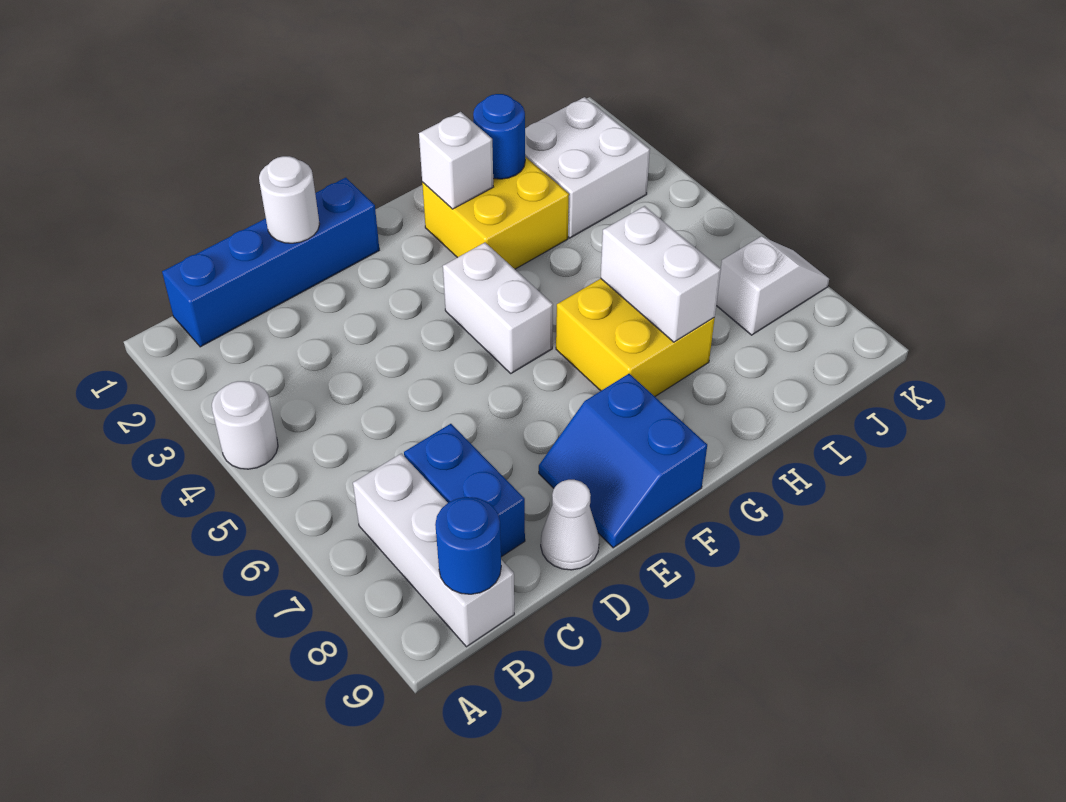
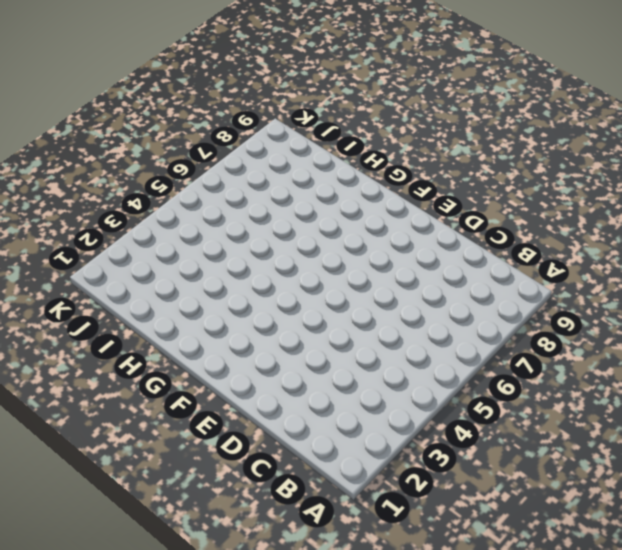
none -> white 1x1 round brick [212,381,278,469]
none -> blue 1x4 brick [162,178,379,347]
none -> white 1x3 brick [353,453,514,647]

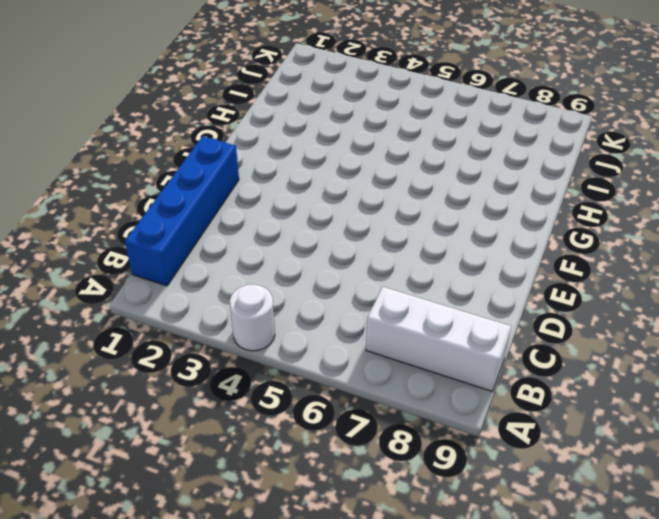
none -> blue 1x2 brick [404,424,525,557]
none -> white 1x1 cone [541,480,599,570]
none -> blue 2x2 slope [539,374,707,548]

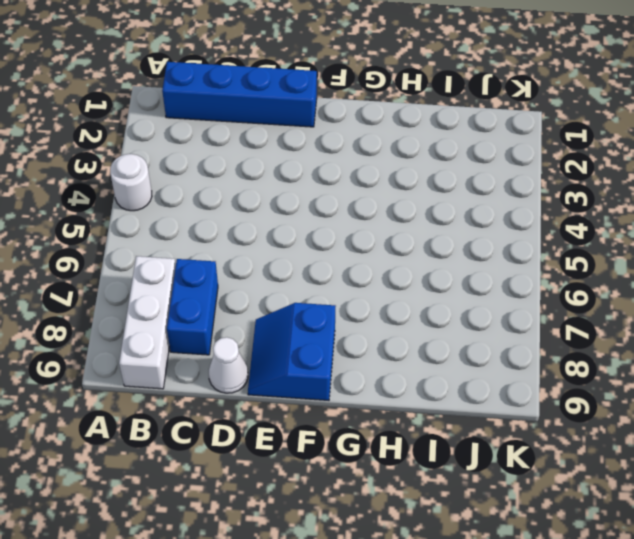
none -> white 1x2 brick [443,243,553,373]
none -> yellow 2x2 brick [422,157,569,269]
none -> yellow 2x2 brick [556,279,715,396]

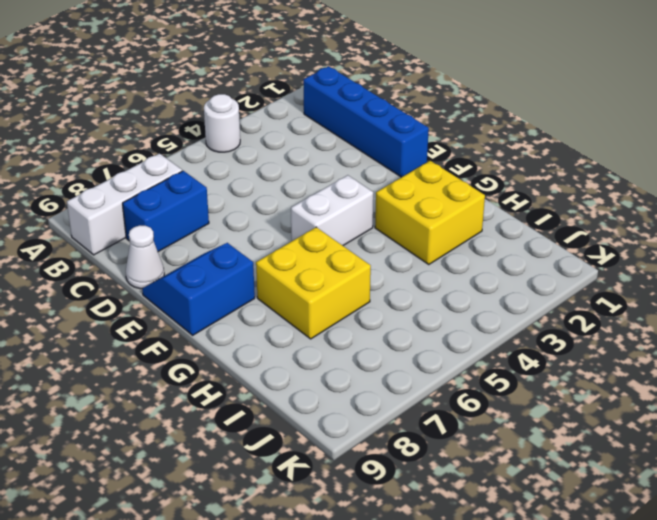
none -> white 2x2 brick [525,97,650,238]
none -> white 1x2 slope [716,236,829,335]
none -> blue 1x1 round brick [435,497,501,594]

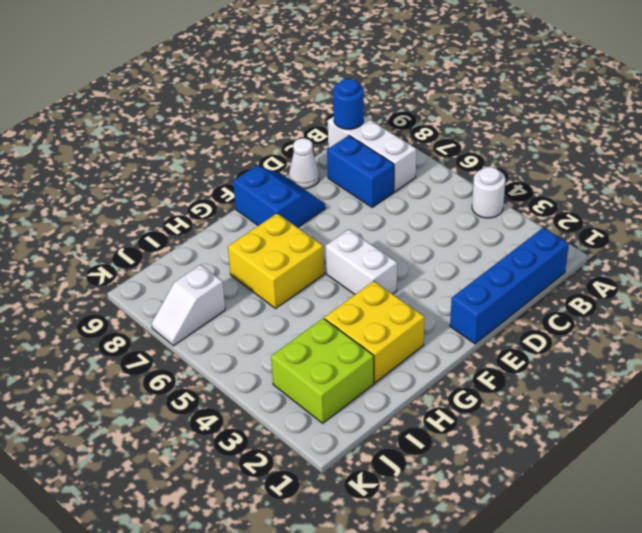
lime 2x2 brick [271,318,374,423] -> white 2x2 brick [525,97,650,238]
none -> white 1x1 round brick [259,156,320,243]
none -> white 1x1 brick [419,112,493,209]
none -> blue 1x1 round brick [473,94,525,179]

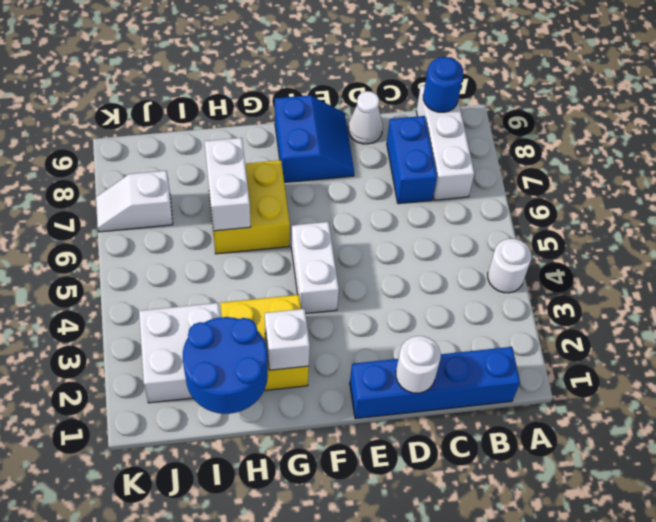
blue 2x2 round brick [183,317,268,414] -> blue 1x1 round brick [473,94,525,179]

